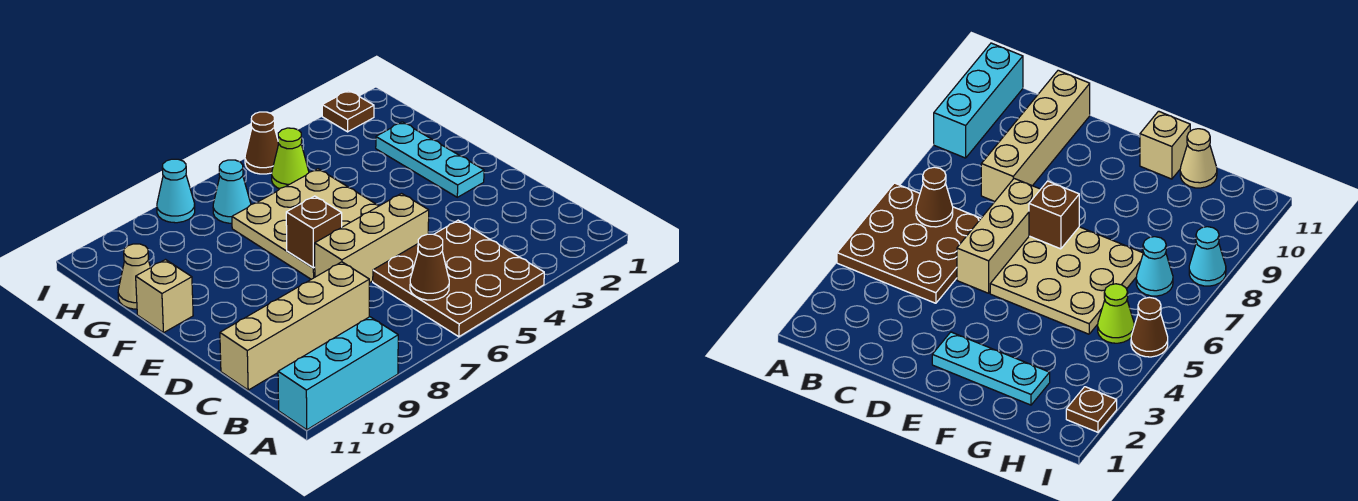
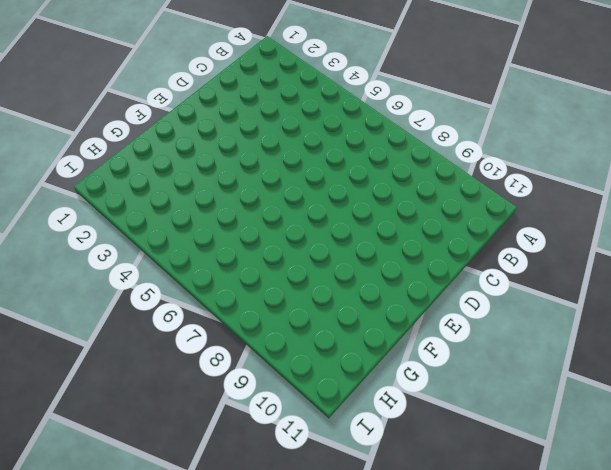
none -> brown 3x3 plate [373,220,544,337]
none -> cyan 1x3 brick [278,317,398,430]
none -> tan 1x4 brick [220,262,369,390]

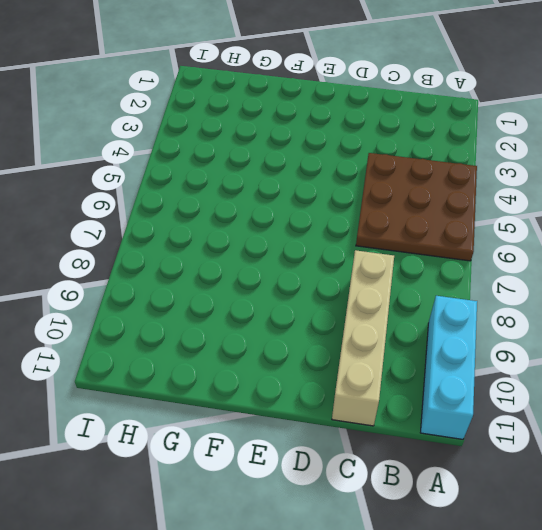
none -> tan 1x3 brick [314,194,429,283]
none -> cyan 1x3 plate [376,122,484,197]
none -> tan 3x3 plate [232,169,379,279]

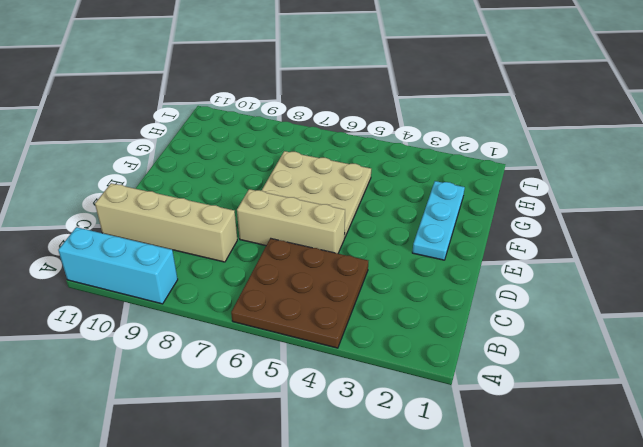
none -> tan 1x1 brick [136,260,193,333]
none -> tan 1x1 cone [118,244,151,309]
none -> lime 1x1 cone [272,128,309,189]

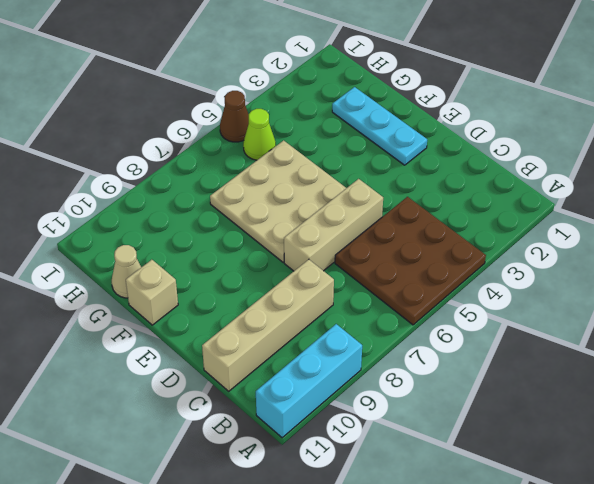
none -> cyan 1x1 cone [213,160,251,223]
none -> brown 1x1 plate [322,90,374,132]
none -> cyan 1x1 cone [157,159,195,223]

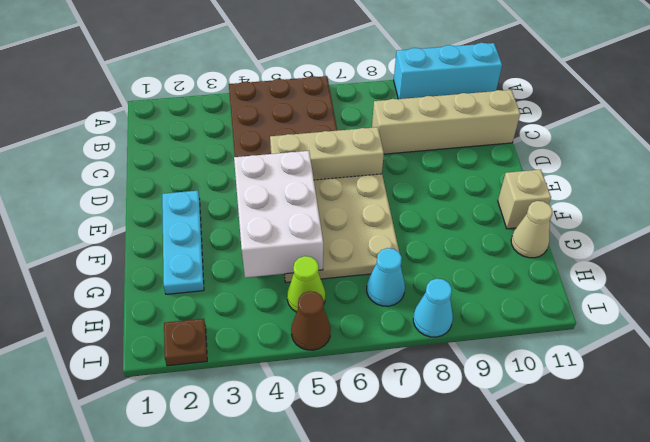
white 2x3 brick [234,151,323,278] -> none
none -> brown 1x1 cone [410,234,449,300]
none -> brown 1x1 brick [286,196,342,268]

